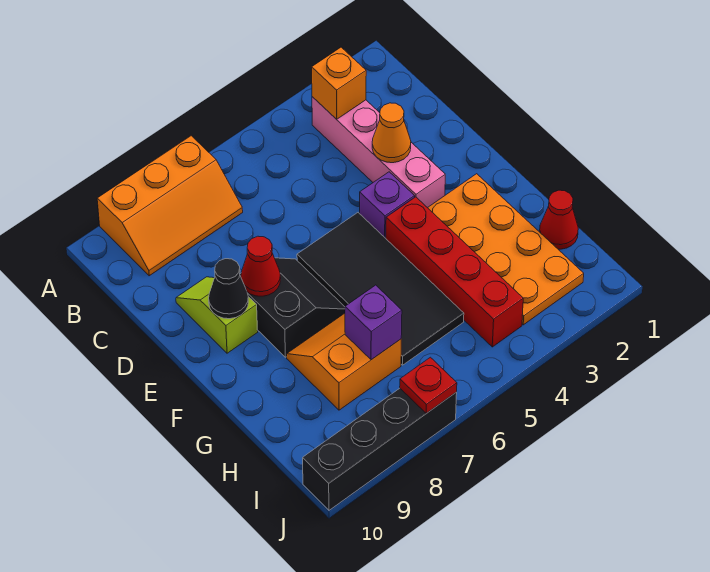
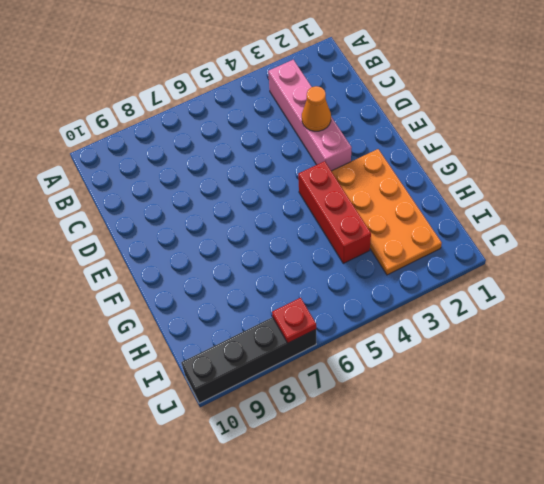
red 1x3 brick [298,161,371,263] -> red 1x4 brick [386,197,523,347]
none -> orange 2x3 slope [97,136,243,276]
none -> lime 1x2 slope [176,277,258,353]
none -> purple 1x1 brick [360,172,415,238]

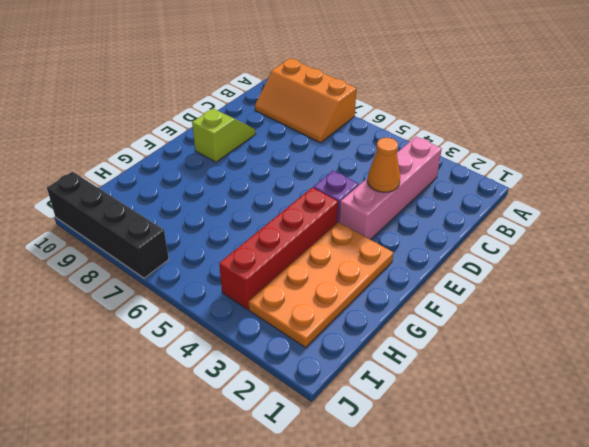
none -> black 2x4 tile [297,213,464,365]
none -> black 2x2 slope [240,258,345,357]
none -> orange 2x2 slope [287,313,401,410]

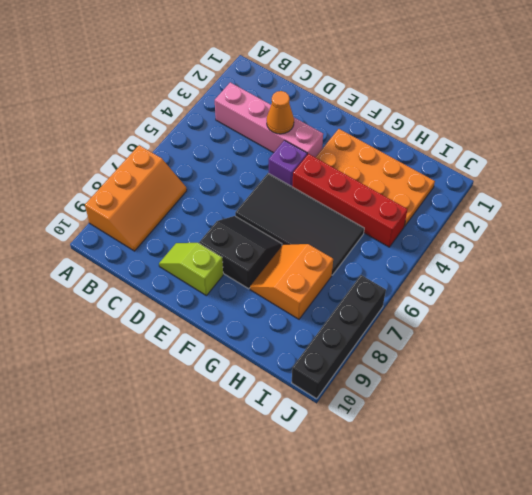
none -> red 1x1 cone [540,190,578,249]
none -> orange 1x1 brick [312,47,366,119]
none -> red 1x1 cone [241,236,281,296]

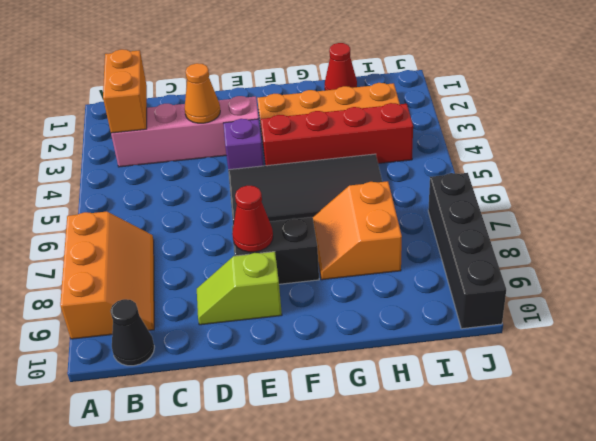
orange 1x2 brick [103,49,147,133] -> orange 1x1 brick [312,47,366,119]
black 1x1 cone [110,299,154,366] -> black 1x1 cone moved to [209,259,248,319]
none -> purple 1x1 brick [345,285,402,360]
none -> red 1x1 plate [400,357,457,413]

